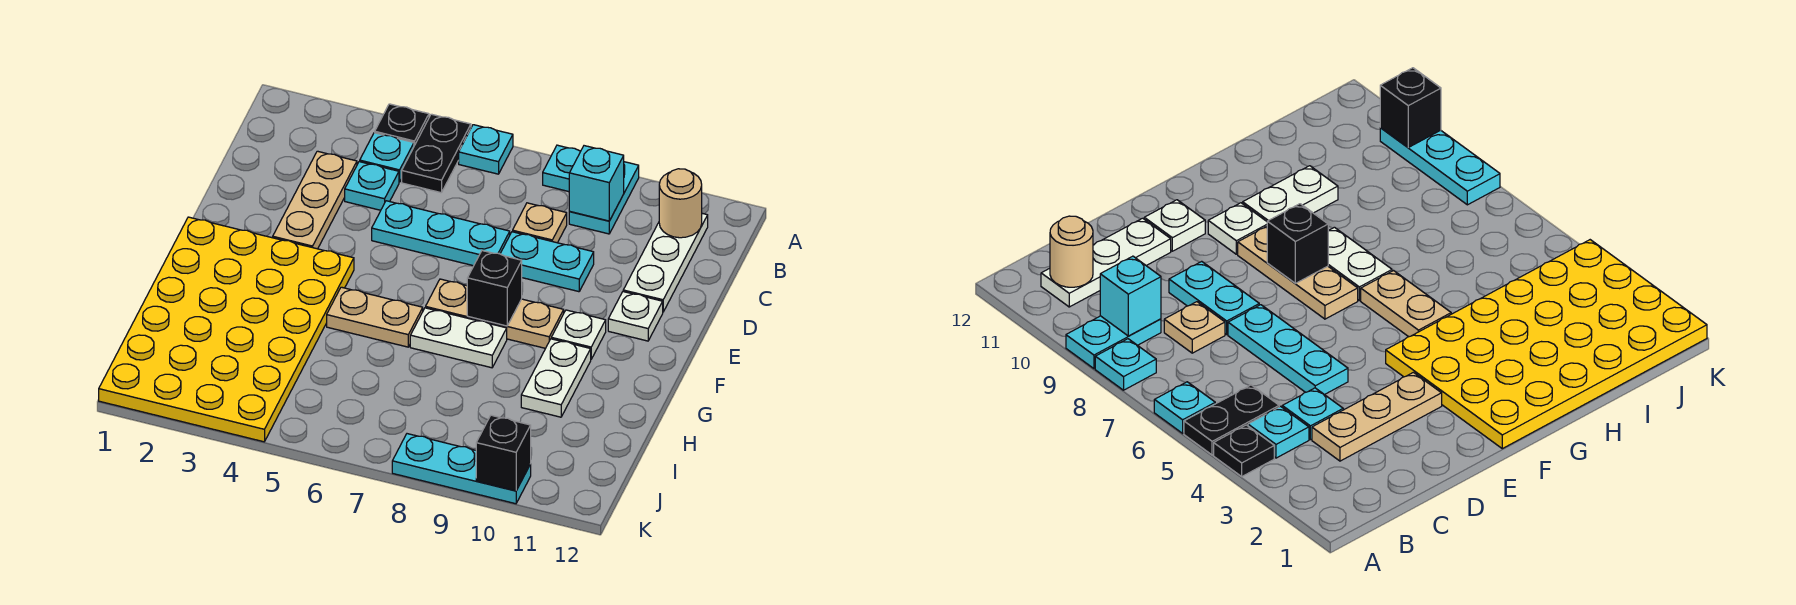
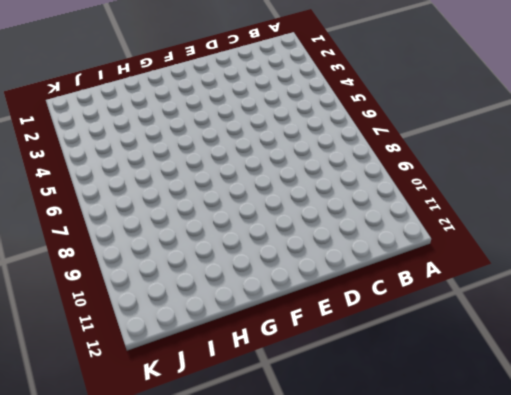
none -> black 1x1 plate [375,104,429,146]
none -> black 1x2 plate [402,114,471,193]
none -> cyan 1x1 plate [459,125,513,174]

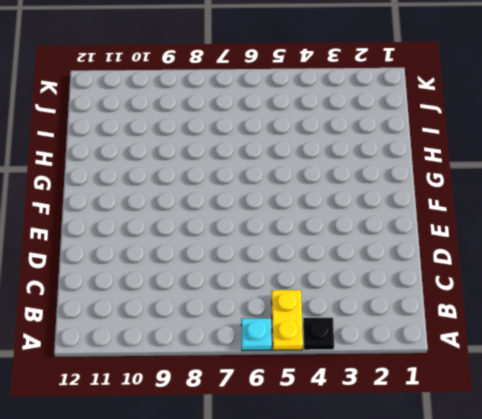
yellow 1x2 plate [272,290,303,350] -> black 1x2 plate [402,114,471,193]
none -> cyan 1x1 plate [543,145,580,192]
none -> cyan 1x2 plate [569,162,639,234]
none -> cyan 1x1 plate [360,133,414,182]

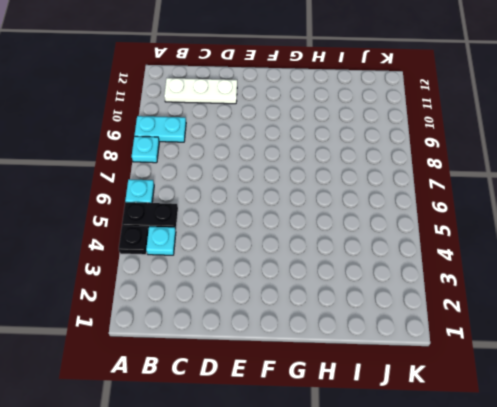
none -> tan 1x3 plate [273,151,357,249]
none -> cyan 1x1 plate [345,162,399,210]
none -> tan 1x1 plate [513,203,567,243]

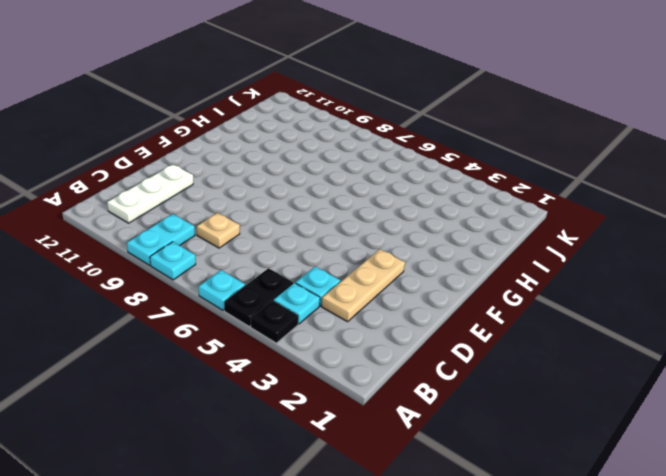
none -> cyan 1x3 plate [372,201,510,266]
none -> cyan 1x2 plate [500,232,594,292]
none -> white 1x1 plate [608,292,663,341]

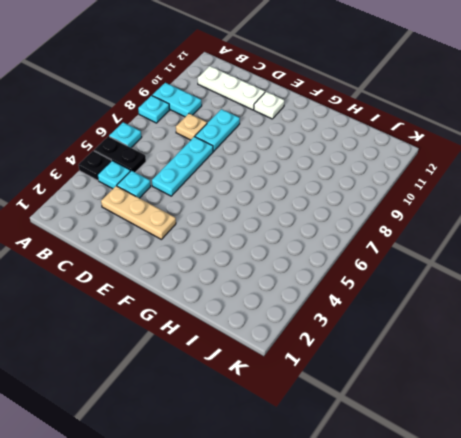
none -> yellow 4x6 plate [99,217,354,442]
none -> tan 1x3 plate [426,279,564,348]
none -> white 1x1 plate [551,310,606,359]

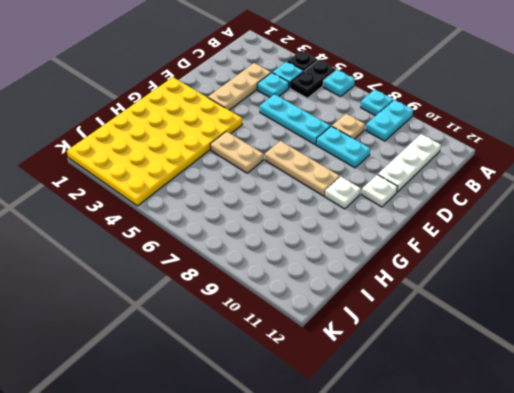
none -> white 1x2 plate [410,308,507,368]
none -> white 1x2 plate [521,339,591,417]
none -> cyan 1x3 plate [392,434,531,504]

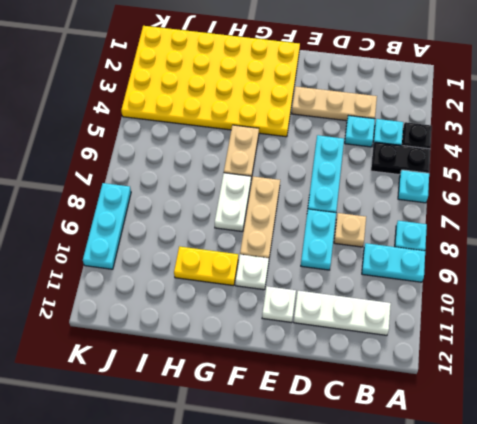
yellow 1x2 plate [174,246,238,286] -> white 1x2 plate [521,339,591,417]
none -> cyan 1x1 brick [569,146,624,221]
none -> tan 1x1 round brick [659,169,702,238]
none -> black 1x1 brick [467,251,522,326]

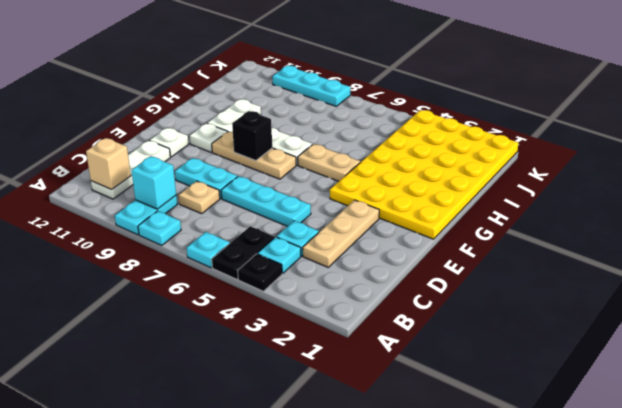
tan 1x1 brick [86,138,131,189] -> tan 1x1 round brick [659,169,702,238]
none -> black 1x1 brick [476,415,531,491]

